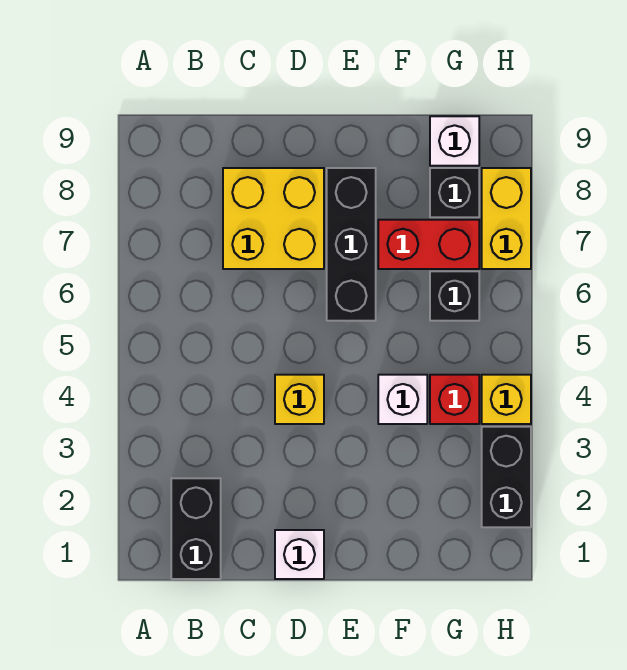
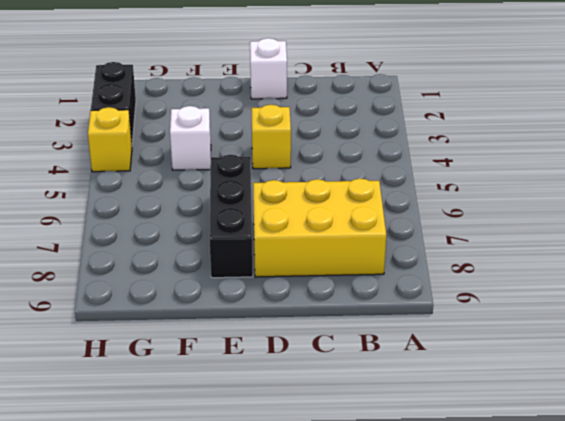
yellow 2x3 brick [253,179,386,277] -> yellow 2x2 brick [223,168,324,269]
none -> black 1x2 brick [171,478,221,579]
none -> red 1x2 brick [378,220,479,269]
none -> red 1x1 brick [430,375,479,424]

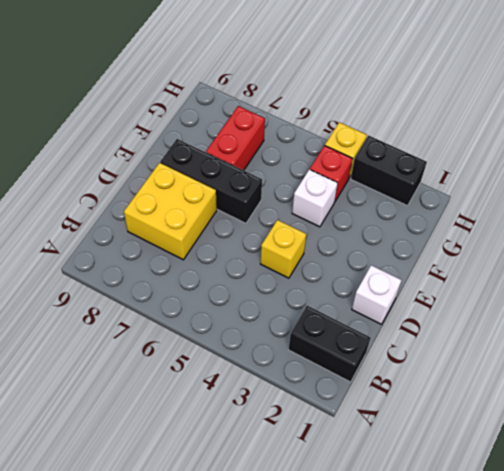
none -> black 1x1 brick [430,271,479,321]
none -> black 1x1 brick [430,168,479,217]
none -> white 1x1 brick [430,116,479,166]

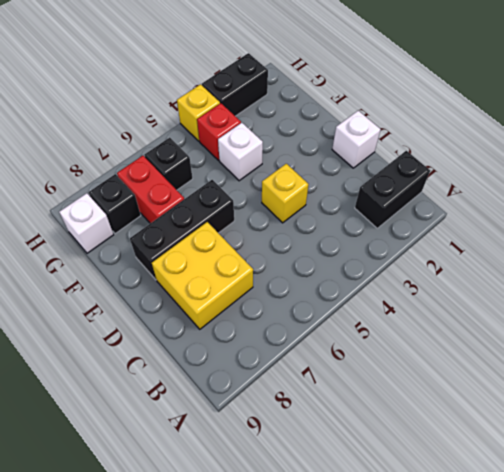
none -> yellow 1x2 brick [482,168,531,269]

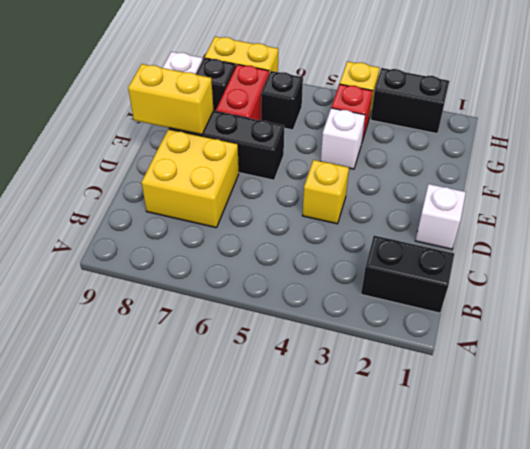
yellow 1x2 brick [128,64,214,135] -> none

